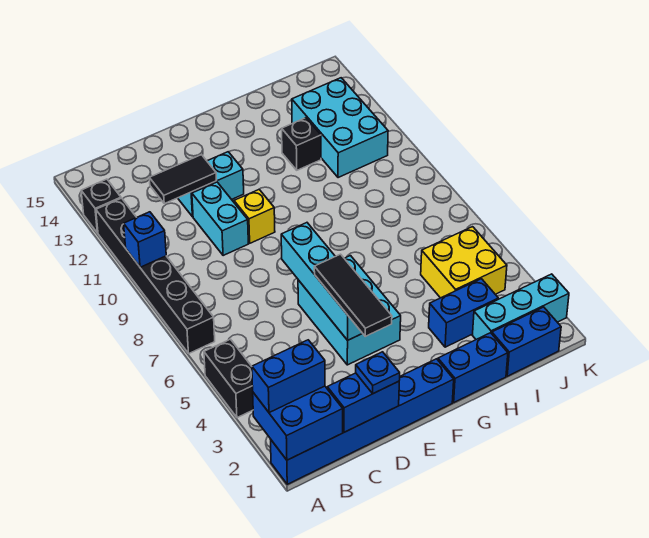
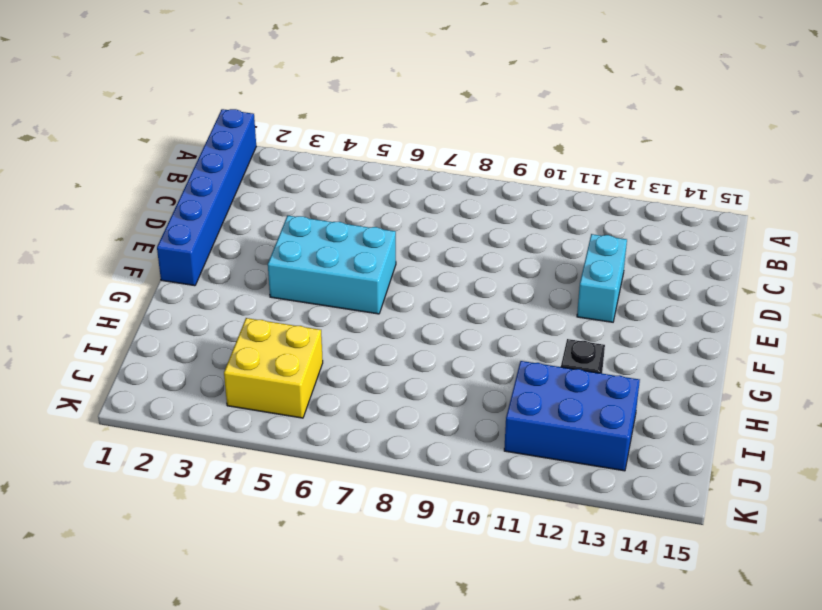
blue 2x3 brick [504,361,640,471] -> cyan 2x3 brick [292,78,388,178]
none -> black 1x2 brick [204,339,253,418]
none -> black 1x6 brick [96,198,215,353]
none -> black 1x1 brick [81,179,121,233]

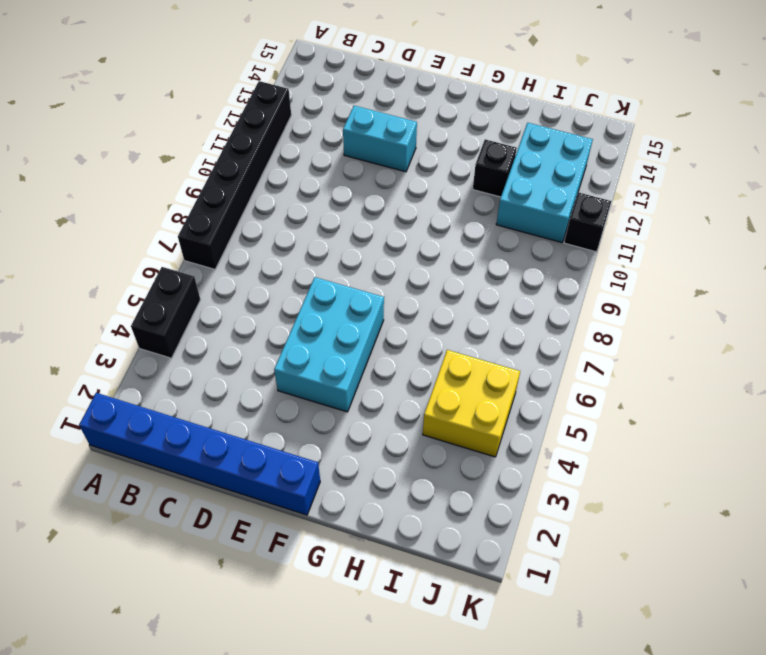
black 1x1 brick [564,192,611,252] -> black 1x1 brick moved to [81,179,121,233]
none -> cyan 1x2 brick [192,182,248,256]
none -> yellow 1x1 brick [234,190,275,243]
none -> blue 1x2 brick [438,333,508,402]

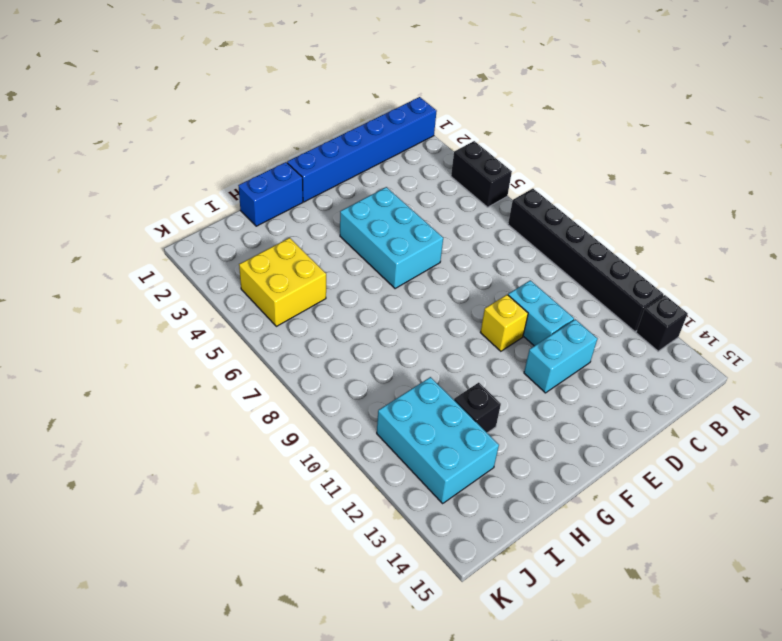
none -> blue 1x2 brick [429,279,498,347]
none -> blue 1x2 brick [492,307,561,376]
none -> cyan 1x3 brick [472,274,569,339]

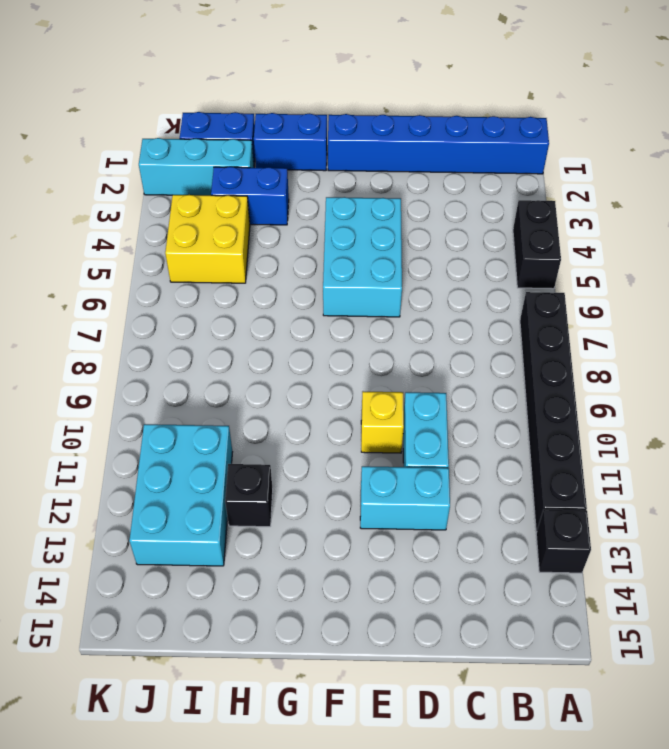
none -> blue 2x2 brick [253,386,343,460]
none -> blue 1x1 brick [124,212,166,267]
none -> blue 1x2 brick [327,373,399,432]

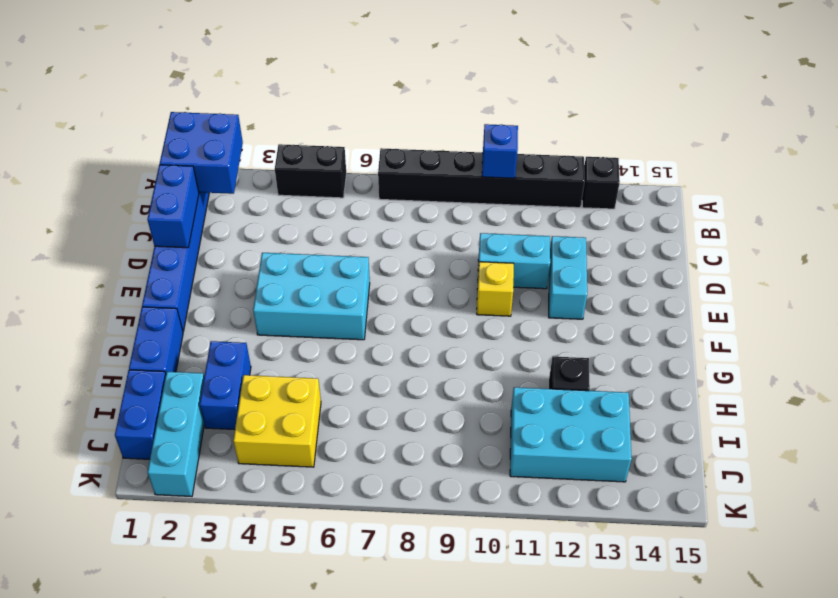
none -> black 1x2 tile [149,155,216,204]
none -> cyan 1x4 brick [281,223,362,340]
none -> blue 1x2 brick [252,340,325,413]

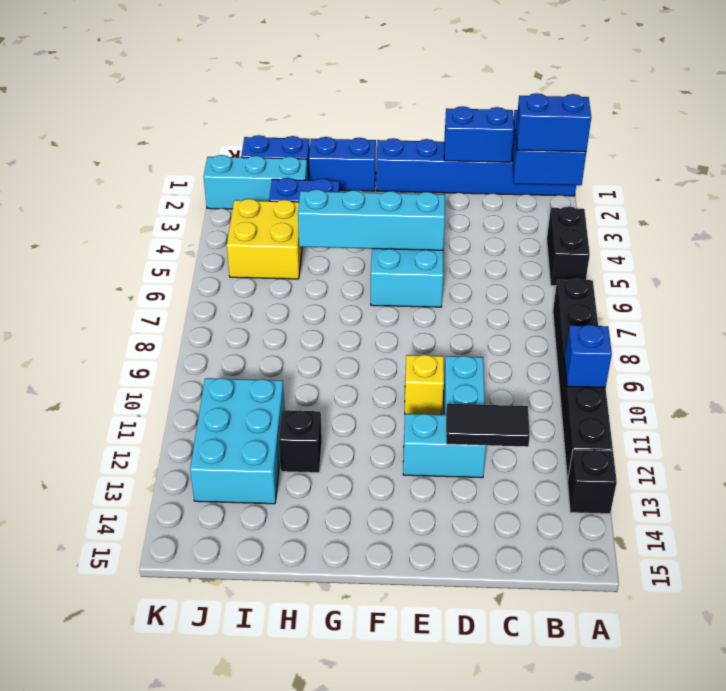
cyan 1x4 brick [298,189,445,250] -> cyan 1x4 brick turned to [281,223,362,340]
none -> blue 1x1 plate [356,352,400,394]
none -> black 1x3 tile [314,254,392,336]

